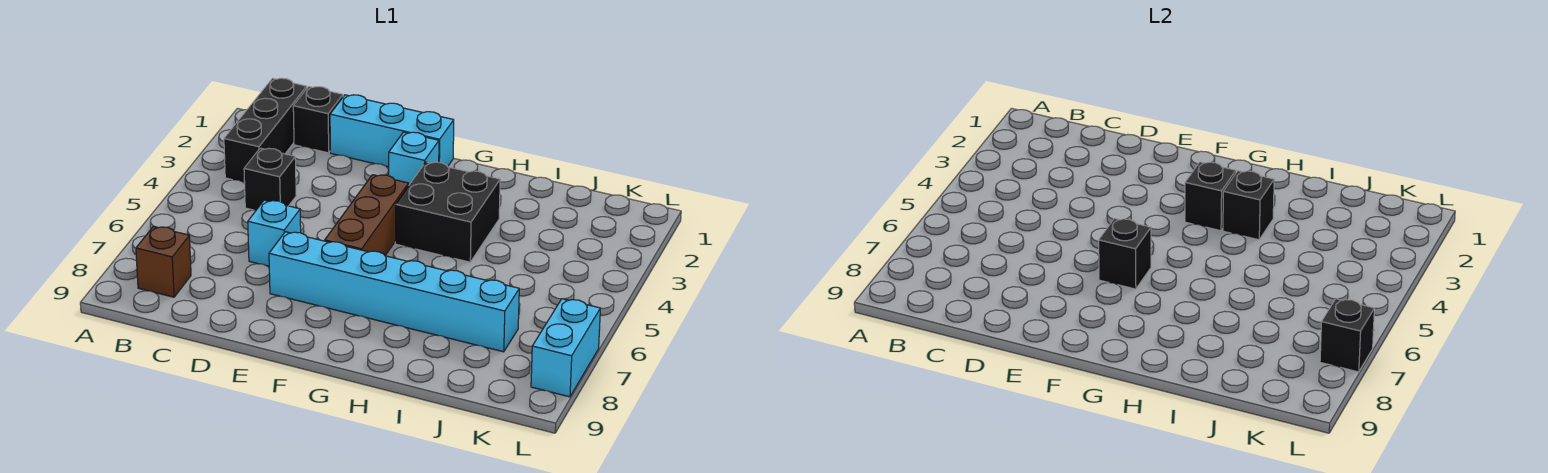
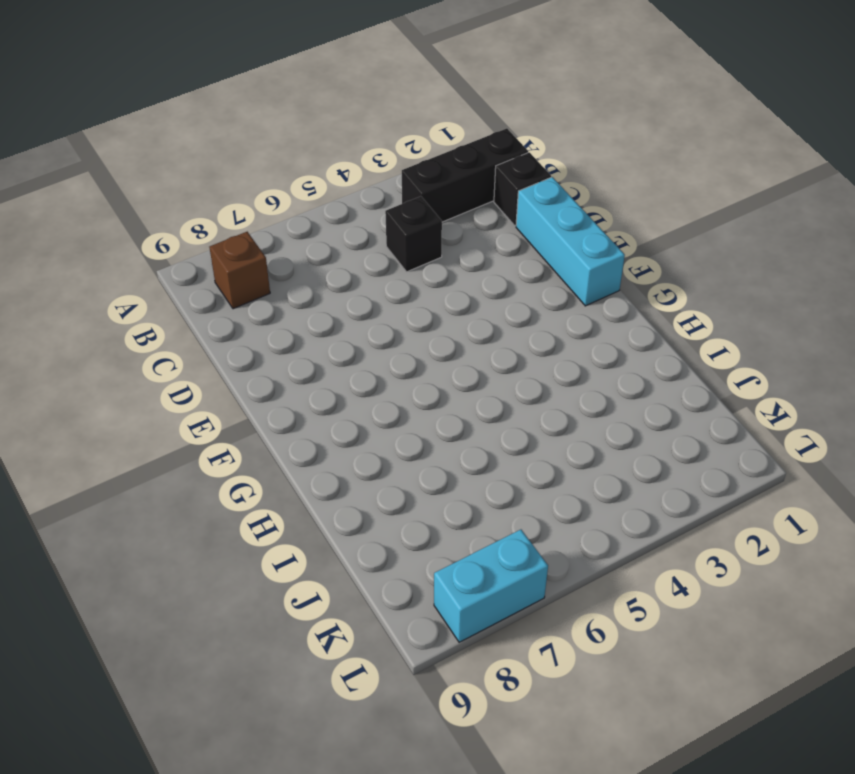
none -> cyan 1x1 brick [248,200,301,266]
none -> cyan 1x6 brick [269,232,519,352]
none -> cyan 1x1 brick [388,132,439,185]

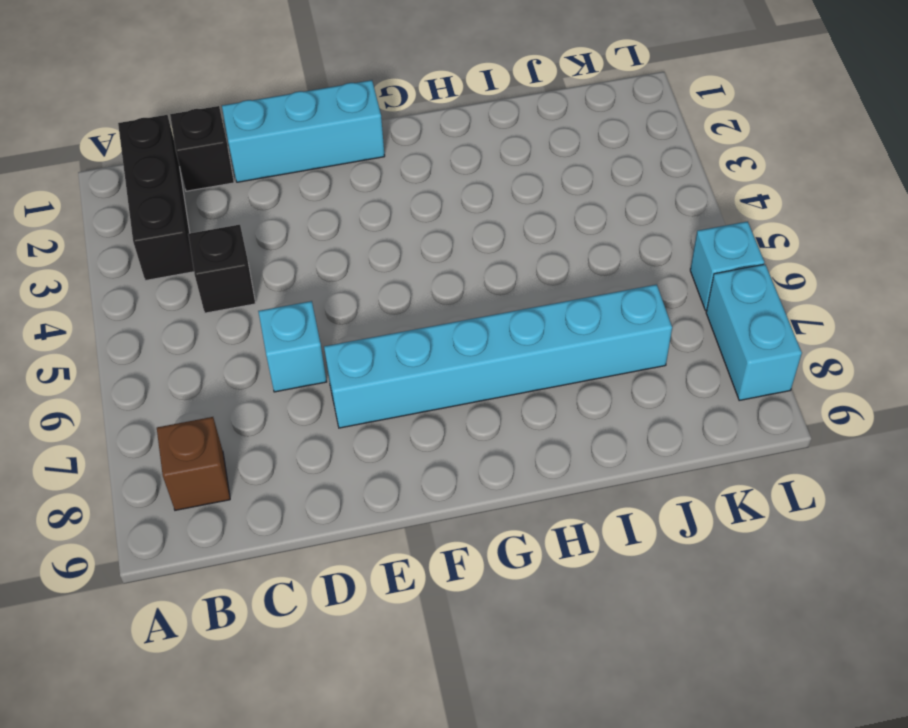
cyan 1x1 brick [690,221,764,311] -> cyan 1x1 brick moved to [388,132,439,185]
none -> brown 1x3 brick [325,175,409,255]
none -> black 2x2 brick [395,162,500,262]
none -> black 1x1 brick [1099,219,1151,289]

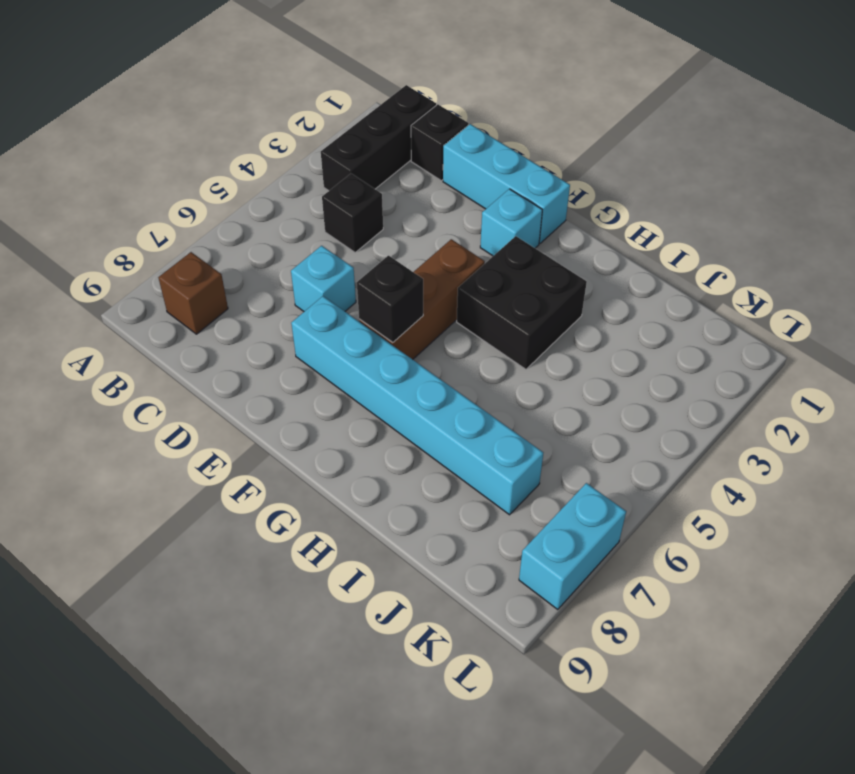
none -> black 1x1 brick [1185,162,1236,231]
none -> black 1x1 brick [1223,171,1274,240]
none -> black 1x1 brick [1320,299,1374,372]

